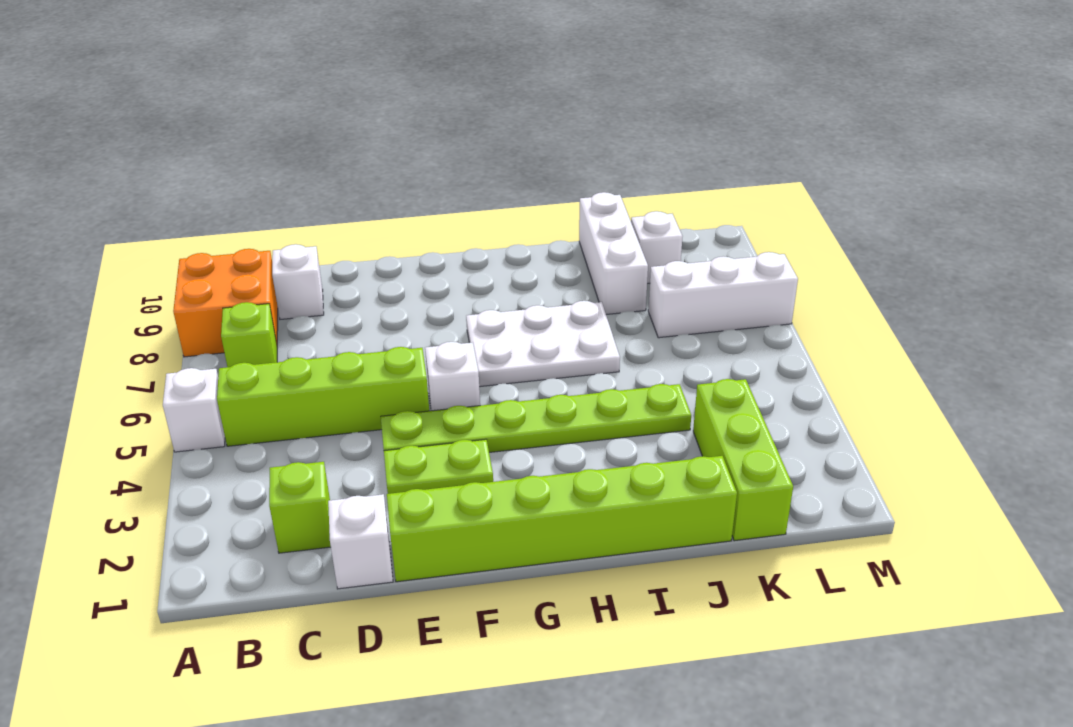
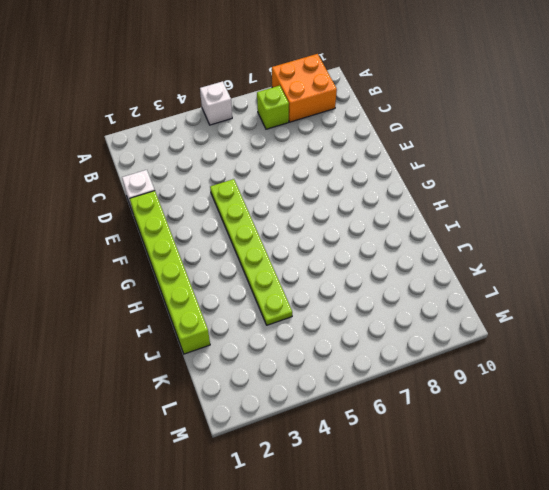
none -> lime 1x4 brick [217,347,429,446]
none -> lime 1x1 brick [269,462,331,553]
none -> white 1x1 brick [272,244,324,319]

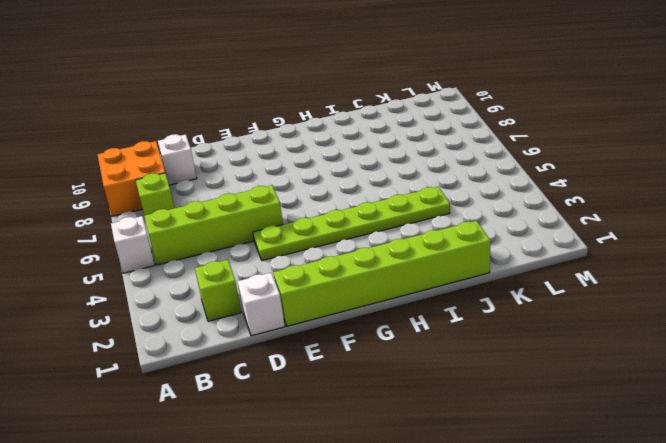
none -> lime 1x2 plate [384,439,493,494]
none -> white 1x1 brick [425,342,480,411]
none -> white 2x3 plate [466,301,620,387]

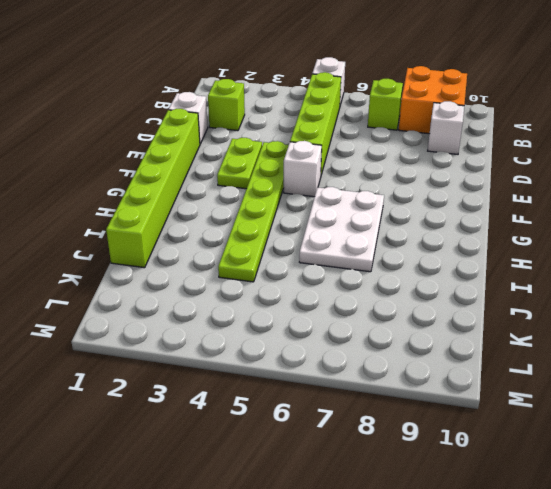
none -> white 1x3 brick [579,192,648,314]
none -> lime 1x3 brick [693,379,793,541]
none -> white 1x3 brick [648,252,798,338]

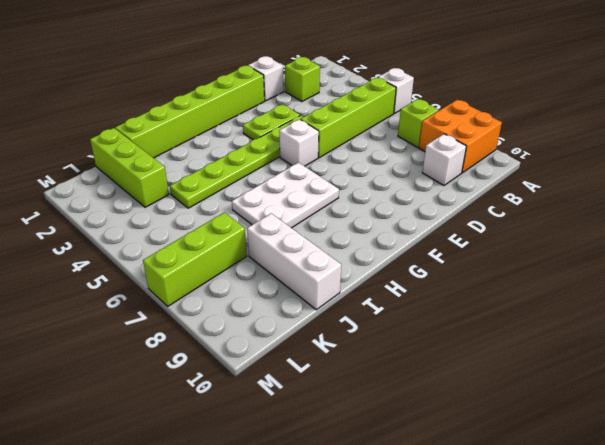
lime 1x3 brick [143,212,247,306] -> white 1x3 brick [648,252,798,338]
none -> white 1x1 brick [631,211,683,283]

